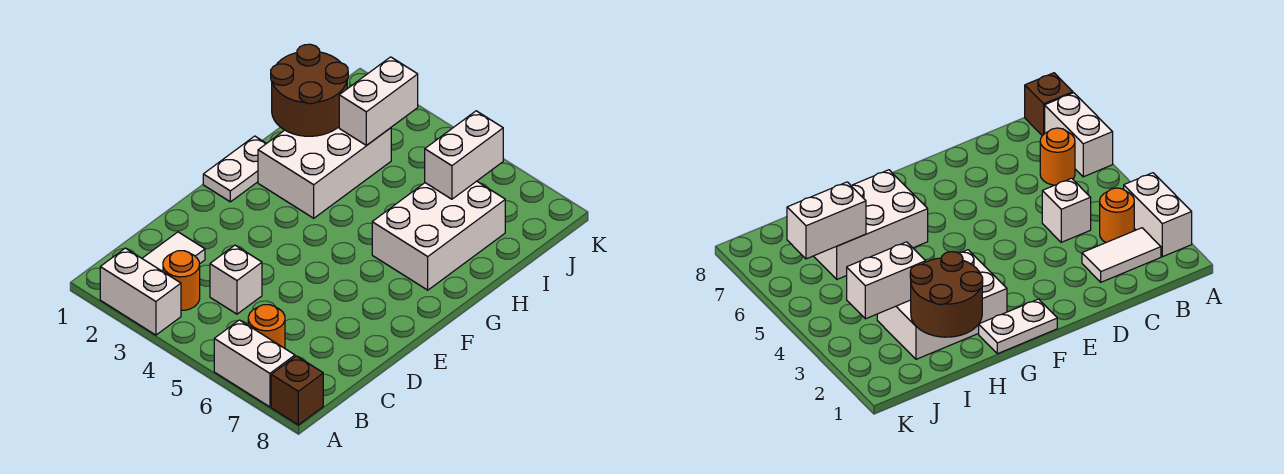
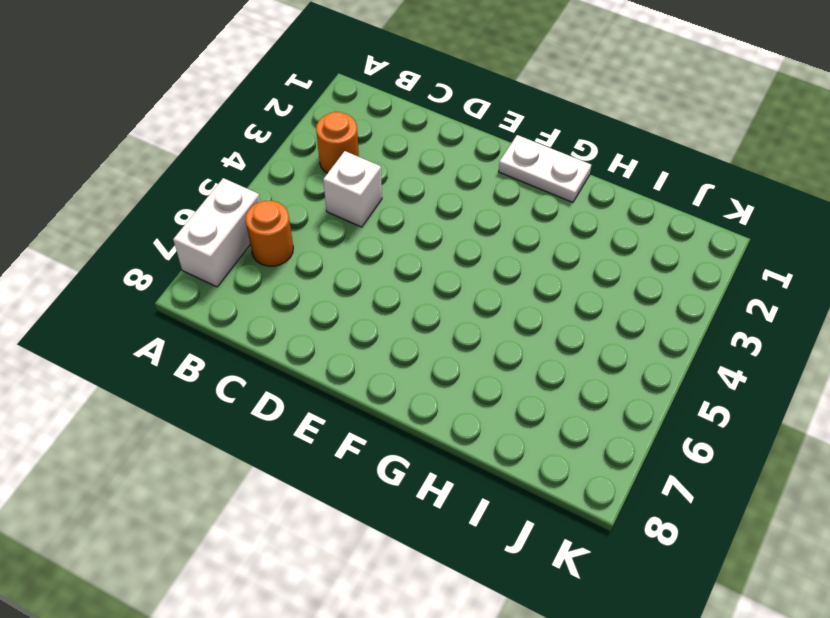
none -> white 1x2 brick [100,248,181,335]
none -> brown 1x1 brick [271,356,323,425]
none -> white 1x2 tile [142,232,205,271]

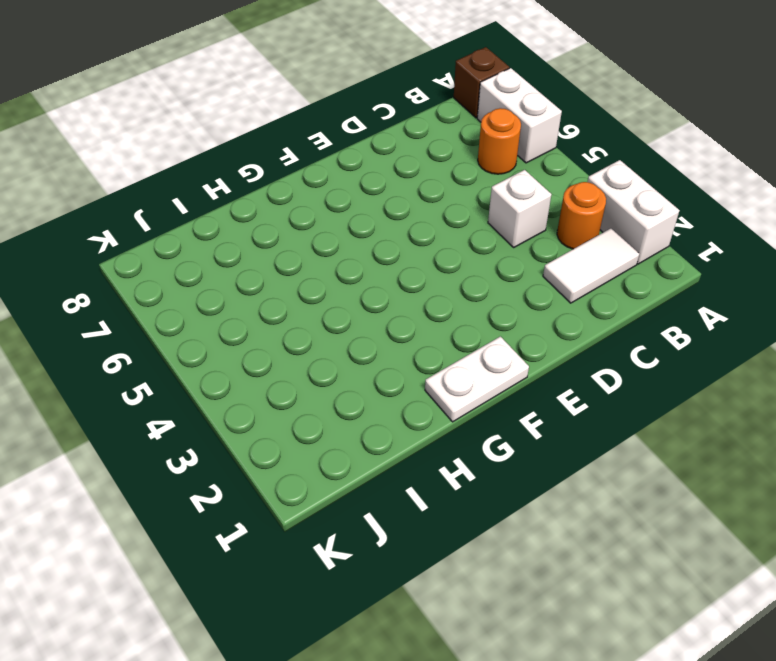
none -> white 2x3 brick [258,127,391,218]
none -> white 2x3 brick [372,181,505,290]
none -> brown 2x2 round brick [271,44,348,136]

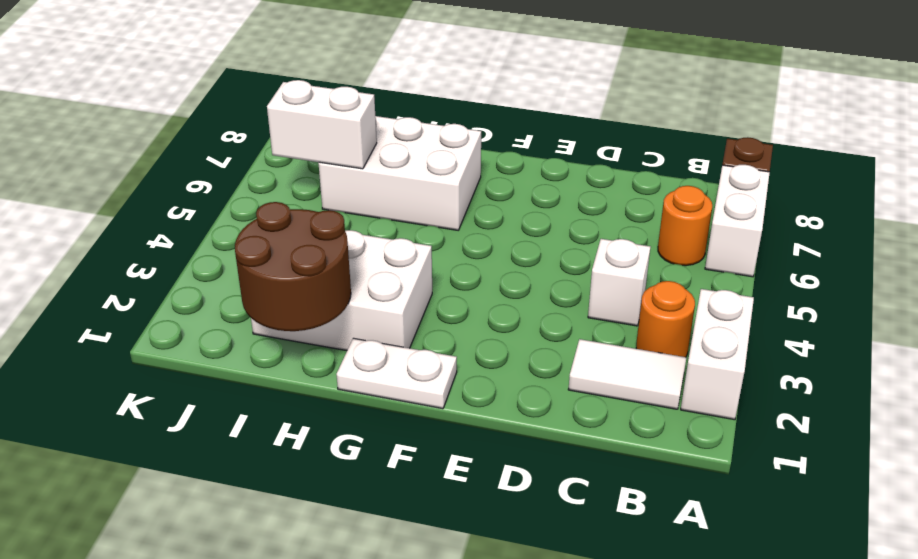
none -> white 1x2 brick [339,57,418,145]

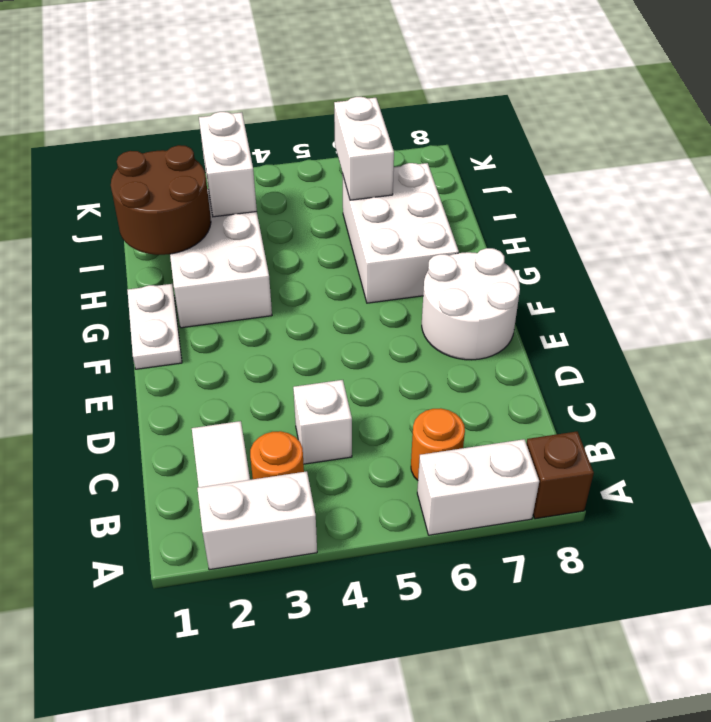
white 2x2 round brick [422,248,520,360] -> none

